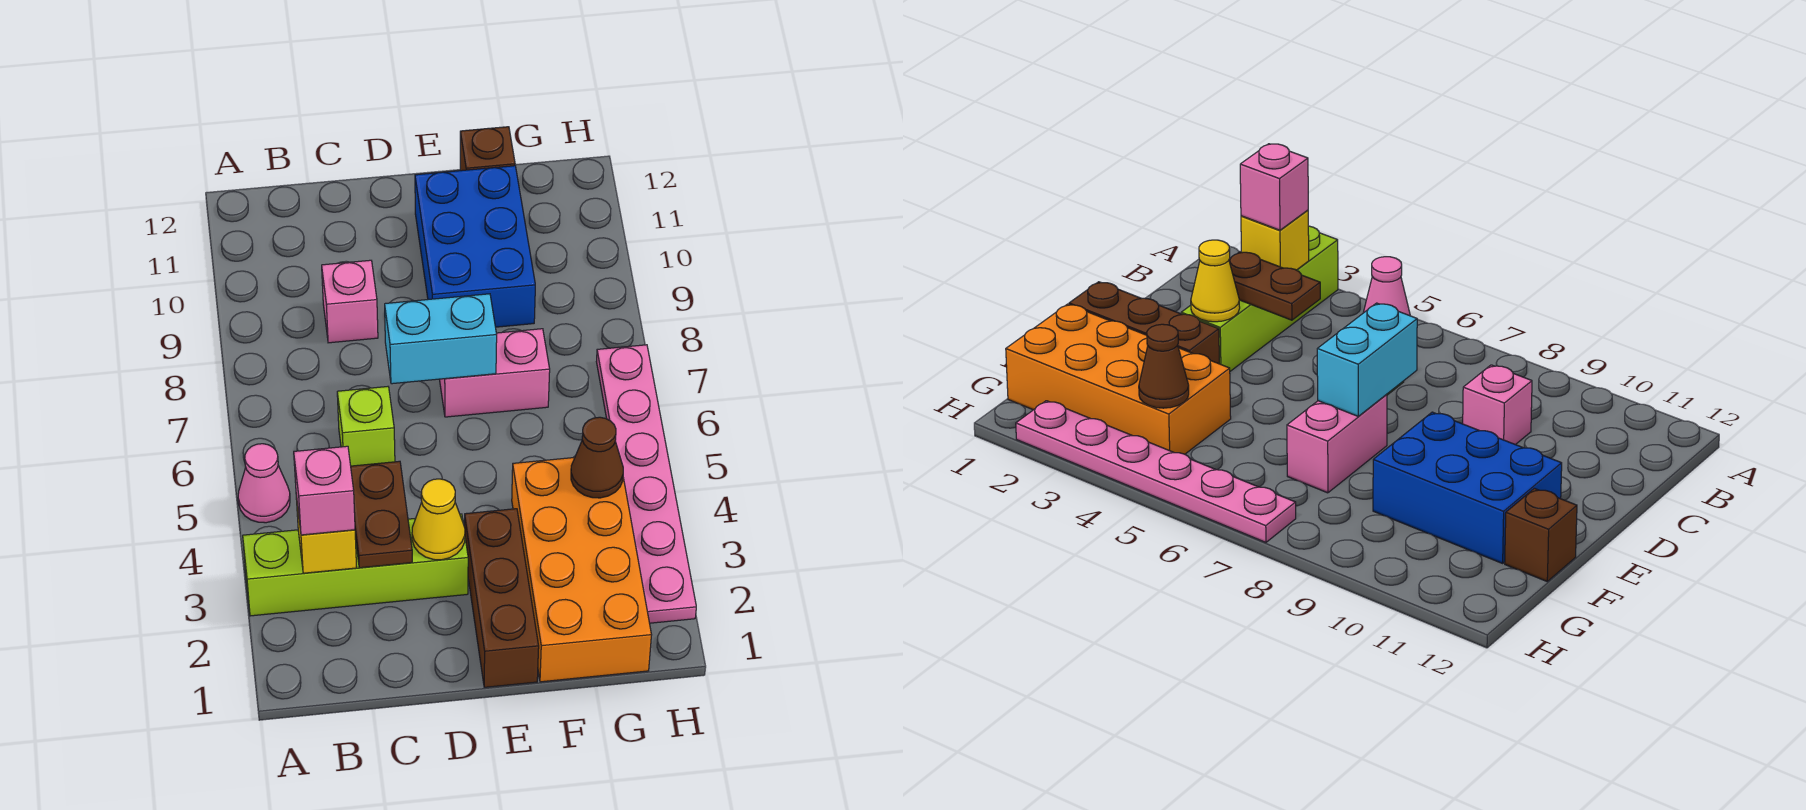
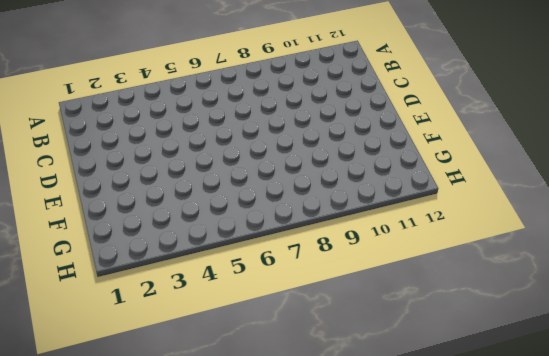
none -> lime 1x4 brick [243,514,468,616]
none -> pink 1x1 cone [238,444,290,523]
none -> lime 1x1 brick [337,387,395,466]

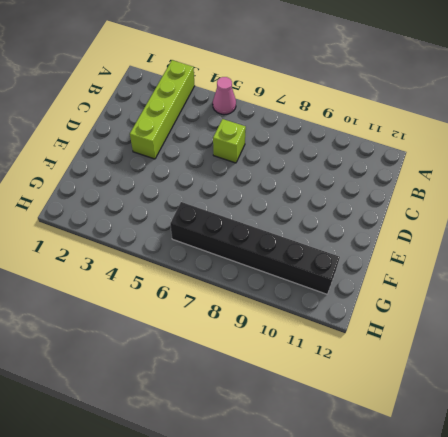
black 1x6 brick [170,202,340,294] -> none
none -> pink 1x1 brick [322,260,378,343]
none -> brown 1x3 brick [464,509,539,687]
none -> pink 1x2 brick [439,329,550,417]

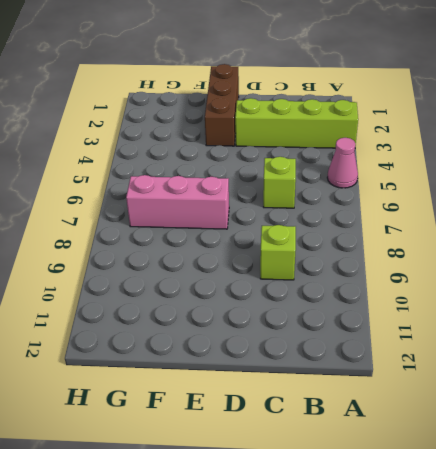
lime 1x1 brick [260,225,296,280] -> pink 1x1 brick [322,260,378,343]
pink 1x3 brick [126,175,229,229] -> pink 1x2 brick [439,329,550,417]
none -> blue 2x3 brick [415,166,535,327]
none -> orange 2x4 brick [512,457,651,682]
none -> brown 1x1 brick [460,127,515,171]

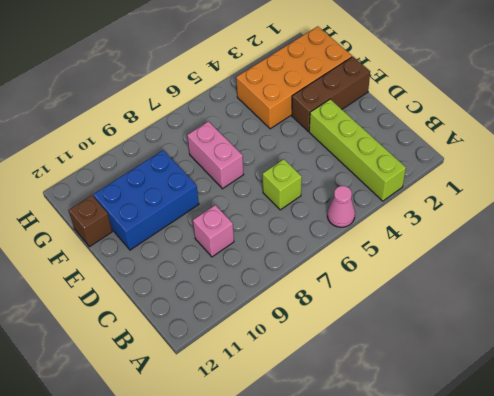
none -> pink 1x6 plate [596,345,696,623]
none -> yellow 1x1 brick [296,496,357,573]
none -> brown 1x2 plate [351,461,412,568]

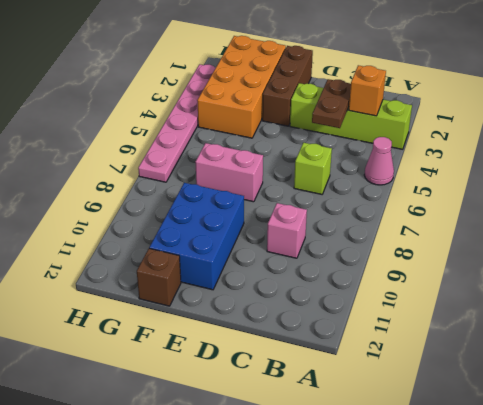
orange 1x1 brick [349,65,386,116] -> yellow 1x1 brick [296,496,357,573]
none -> yellow 1x1 cone [412,479,465,560]
none -> cyan 1x2 brick [385,294,497,384]
none -> brown 1x1 cone [571,417,623,498]

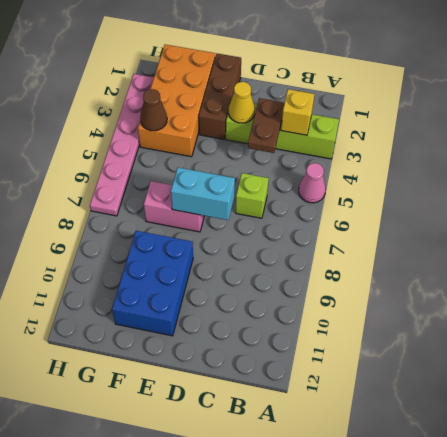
none -> pink 1x1 brick [322,260,378,343]
none -> brown 1x1 brick [460,127,515,171]
none -> pink 1x1 brick [294,446,355,535]

